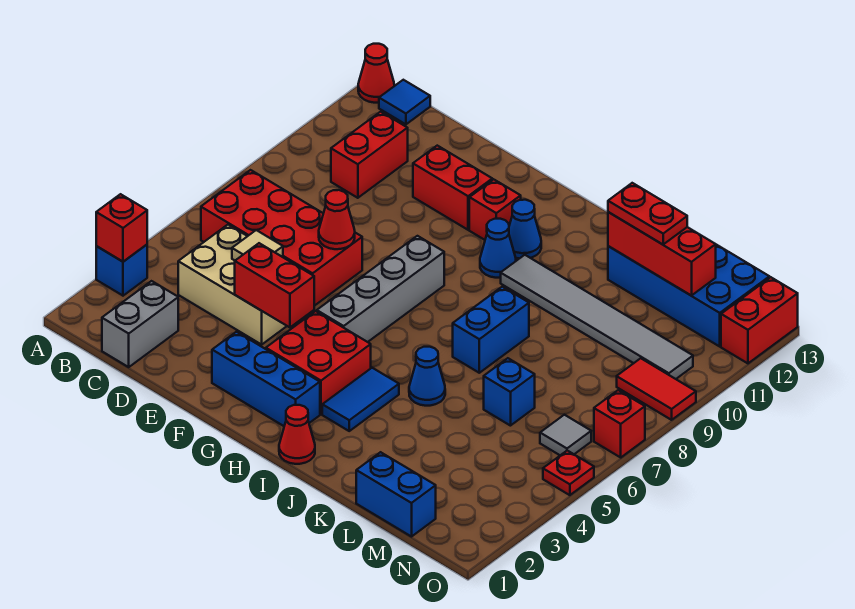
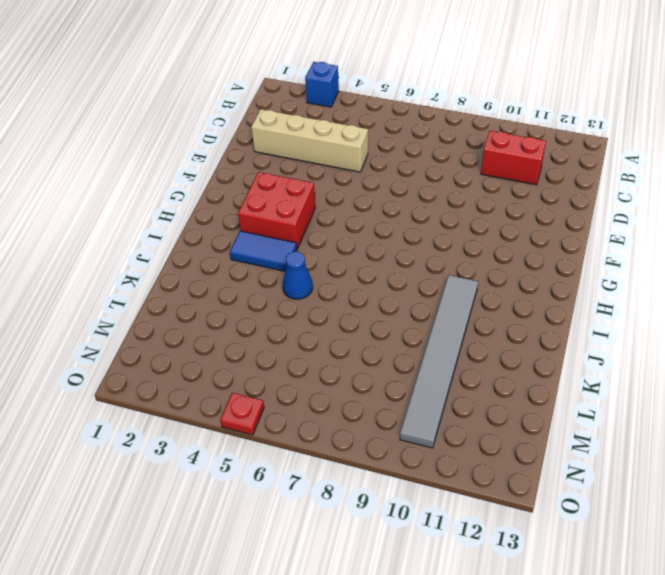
tan 1x4 brick [251,109,368,172] -> tan 2x3 brick [178,225,287,345]
none -> red 1x1 cone [358,44,394,103]
none -> red 2x4 brick [201,170,362,306]
none -> blue 1x1 tile [379,80,430,124]
none -> grey 1x2 brick [102,281,178,367]

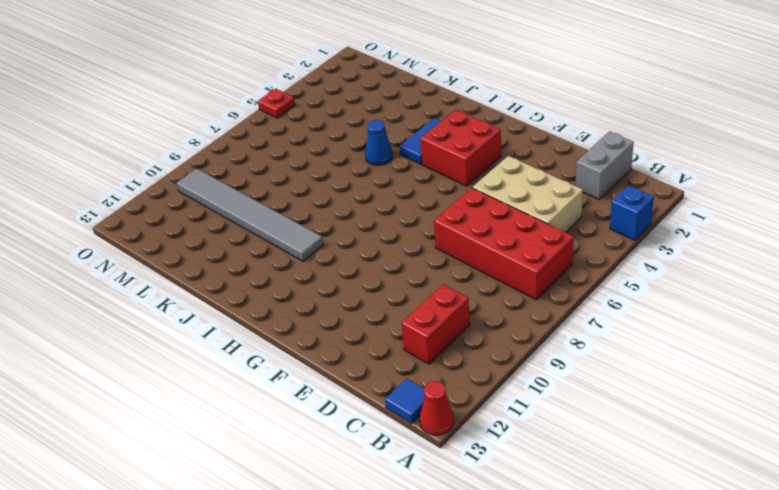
none -> red 1x2 brick [413,146,492,230]
none -> blue 1x3 brick [212,332,320,426]
none -> grey 1x4 brick [317,236,444,342]
none -> red 1x1 brick [469,179,521,240]

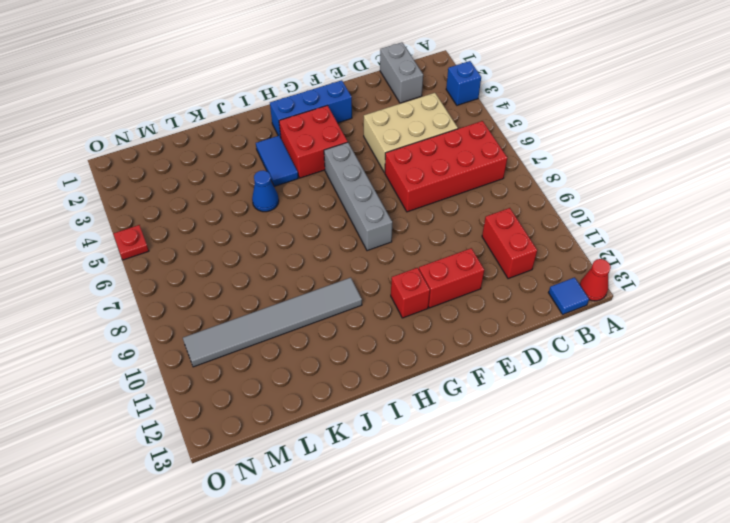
none -> blue 1x1 cone [480,219,516,278]
none -> blue 1x1 cone [509,200,541,259]
none -> red 1x1 cone [279,405,315,464]
none -> blue 1x2 brick [453,287,529,373]

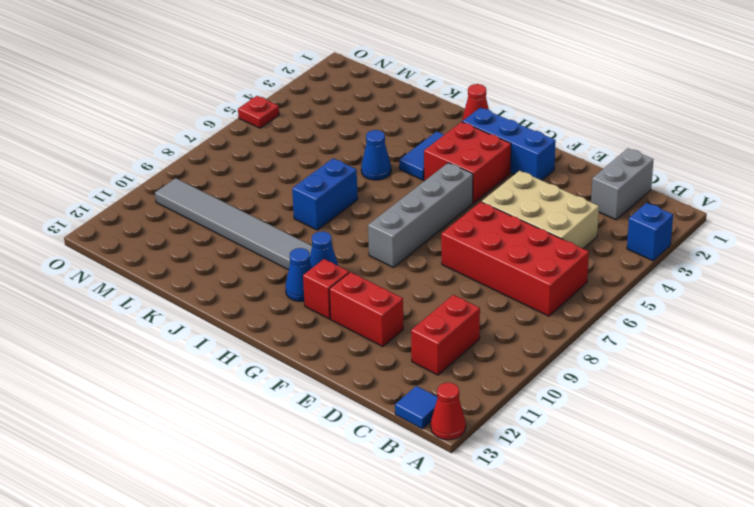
none -> blue 2x4 brick [608,245,769,346]
none -> blue 1x2 brick [356,452,436,537]
none -> blue 1x1 brick [484,358,535,426]
none -> grey 1x1 tile [540,415,591,455]

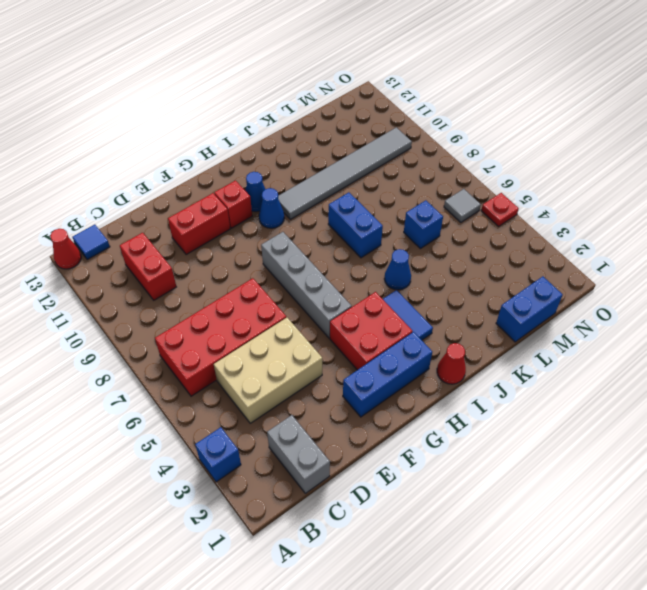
none -> blue 2x4 brick [608,245,769,346]
none -> red 1x2 tile [617,358,696,420]
none -> red 1x1 brick [594,390,645,457]
none -> red 1x2 brick [721,277,798,363]

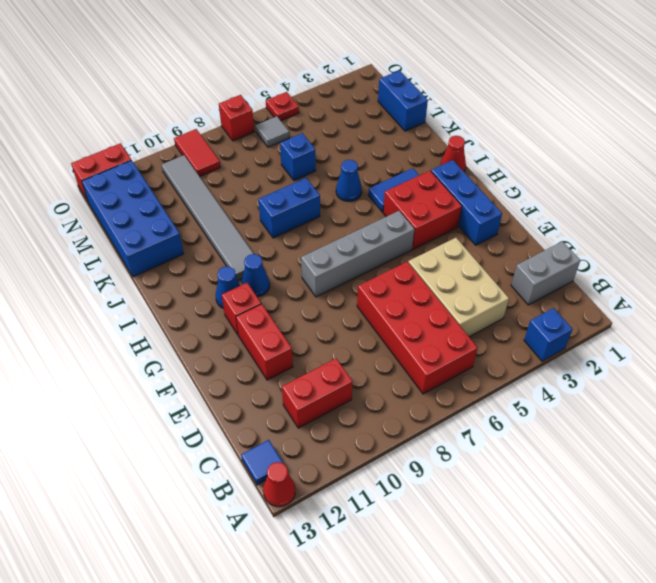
none -> red 1x1 brick [96,194,147,262]
none -> tan 1x1 tile [232,230,283,260]
none -> red 1x2 brick [235,243,314,327]
none -> red 1x1 cone [319,190,355,249]

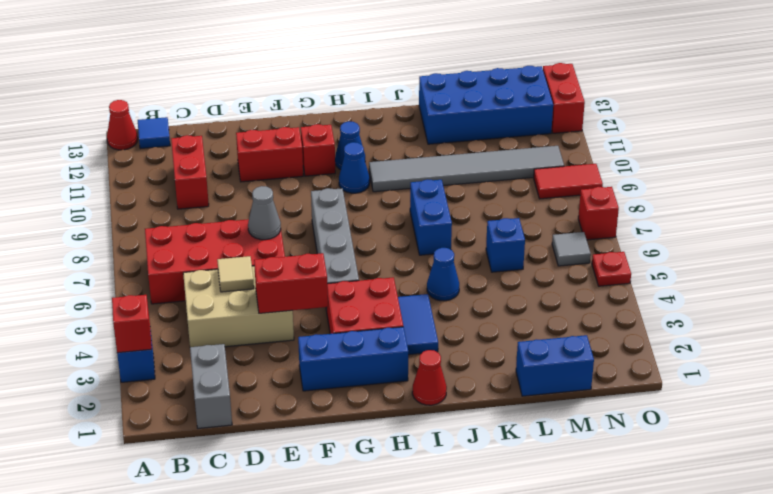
grey 1x1 cone [248,186,281,240] -> red 1x1 cone [319,190,355,249]
none -> red 1x3 brick [608,212,716,296]
none -> red 1x2 plate [608,183,687,244]

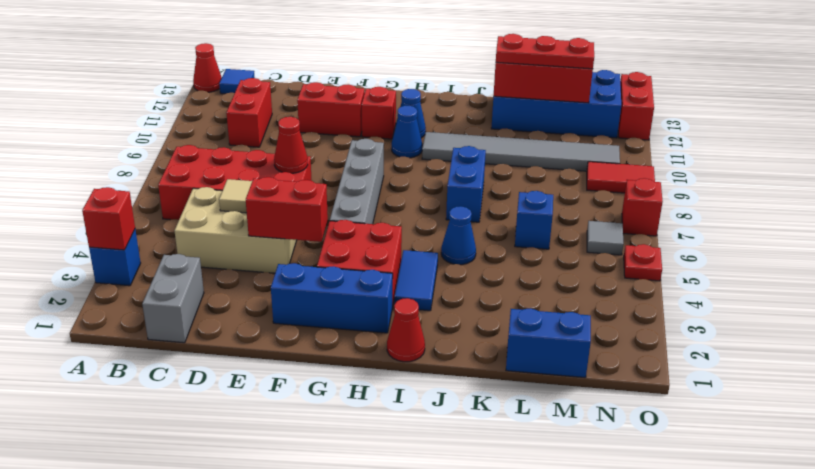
red 1x3 plate [496,34,594,69] -> red 1x2 plate [608,183,687,244]

